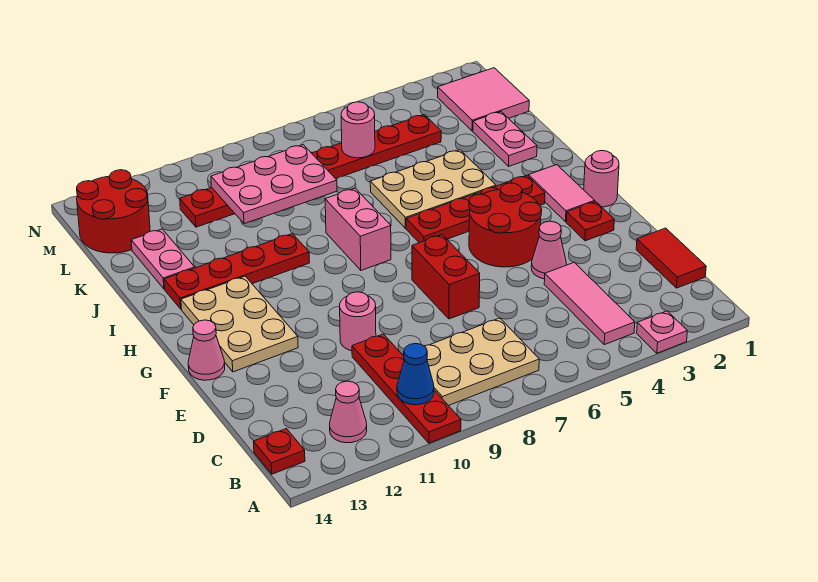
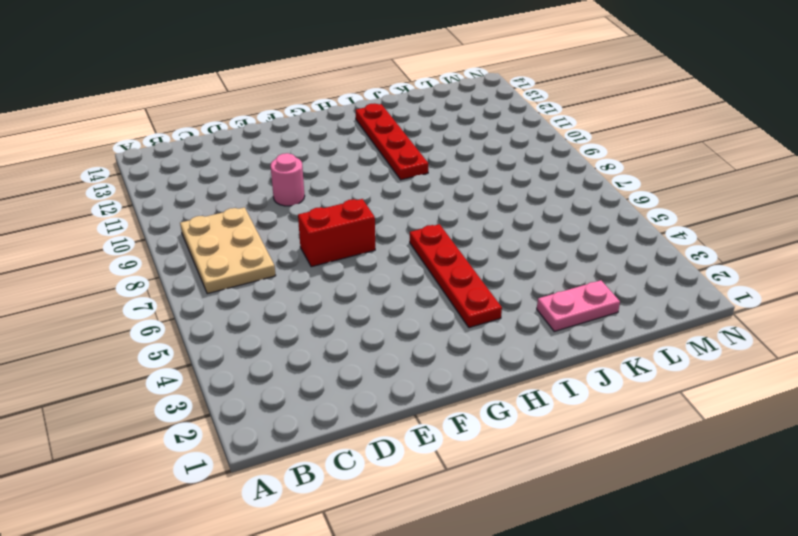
none -> pink 1x1 plate [637,311,687,353]
none -> red 1x4 plate [352,334,461,443]
none -> pink 1x3 tile [544,262,635,345]

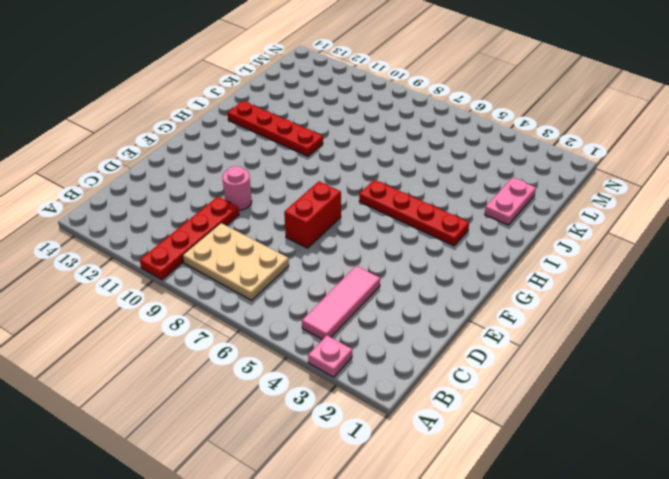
none -> pink 1x1 cone [330,381,367,443]
none -> red 1x1 plate [253,429,305,474]
none -> red 1x2 tile [636,228,706,288]

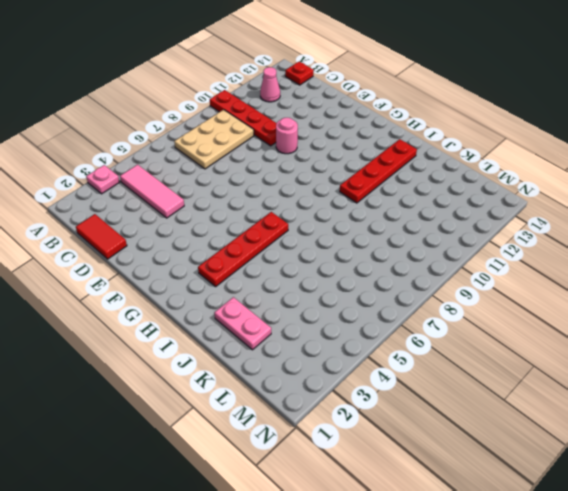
none -> pink 1x1 cone [531,221,566,279]
none -> red 1x2 brick [412,235,480,319]
none -> red 1x1 plate [566,201,614,241]

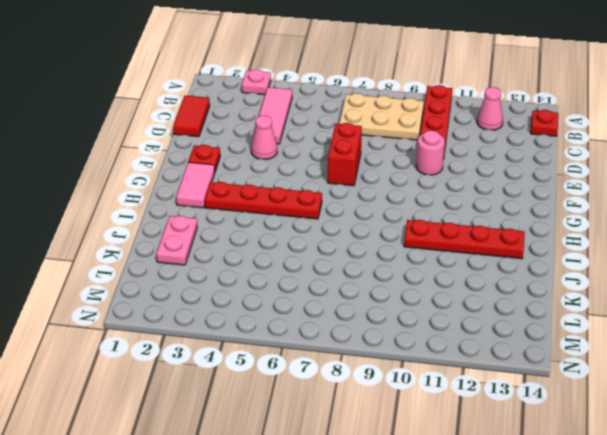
none -> red 2x2 round brick [469,183,542,267]
none -> tan 2x3 plate [181,276,298,372]
none -> pink 1x1 cone [188,320,225,380]

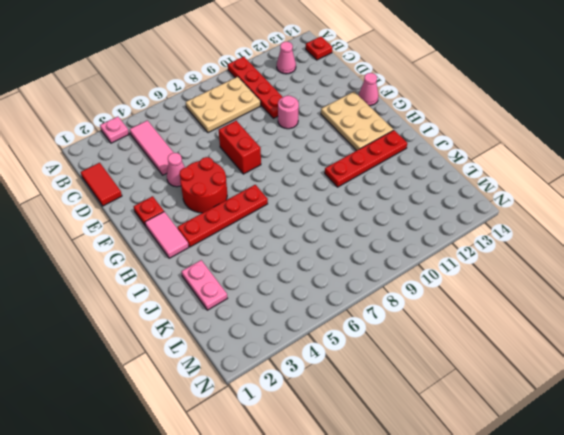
none -> pink 1x1 round brick [584,151,619,207]
none -> pink 1x2 brick [325,188,391,270]
none -> tan 2x3 plate [370,150,496,228]

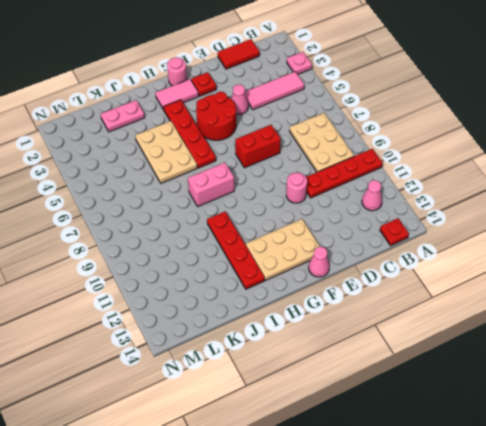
none -> pink 1x2 plate [131,229,195,289]
none -> pink 2x2 tile [438,68,529,131]
none -> red 1x8 plate [180,115,441,227]

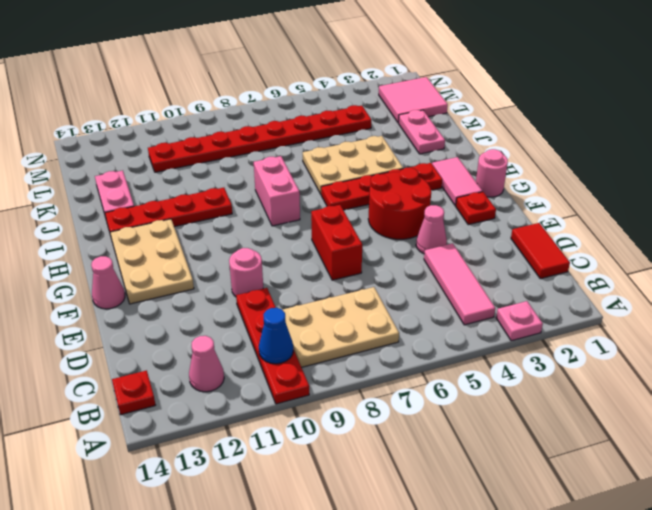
none -> red 2x2 round brick [77,170,150,253]
none -> pink 2x3 plate [211,145,337,224]
none -> pink 1x1 round brick [341,102,375,158]

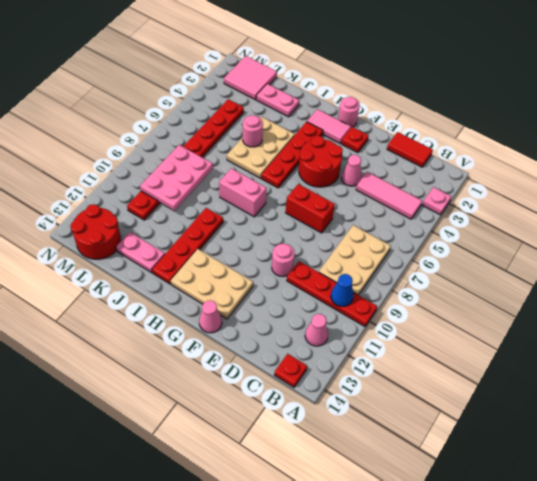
pink 1x1 round brick [243,115,263,147] -> pink 1x1 round brick moved to [341,102,375,158]

